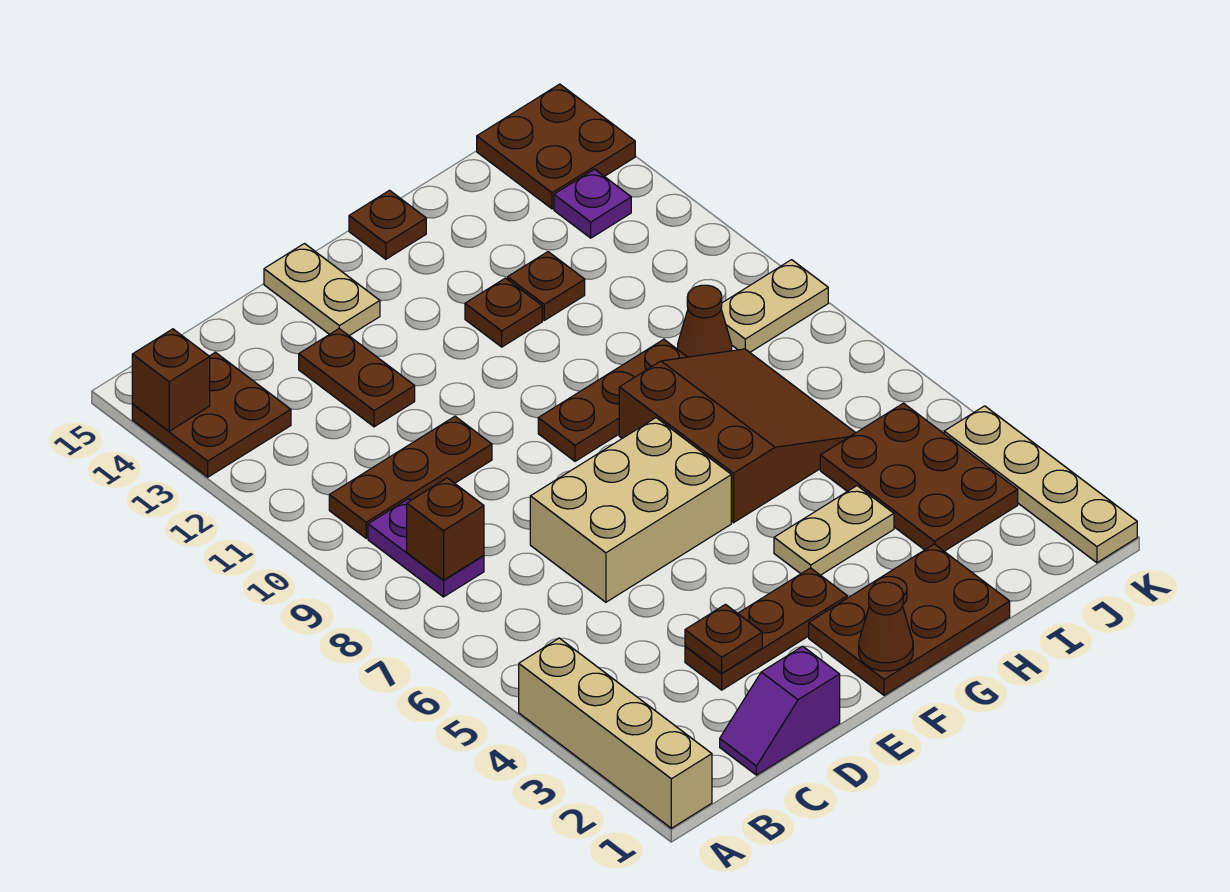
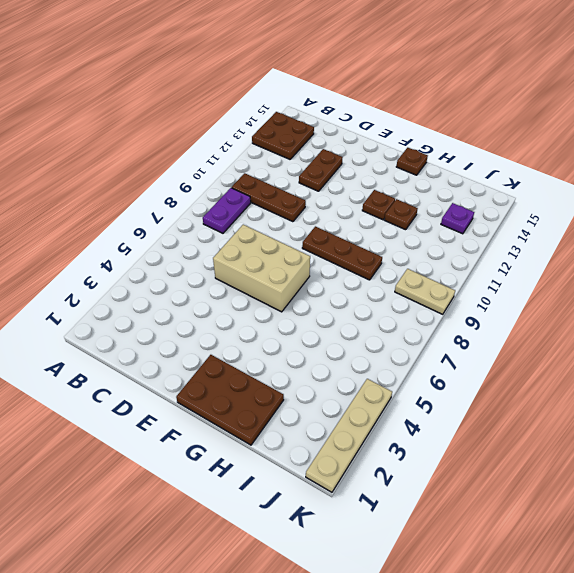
none -> tan 1x4 brick [519,638,712,828]
none -> purple 1x2 slope [720,646,840,775]
none -> brown 1x3 plate [685,568,847,690]

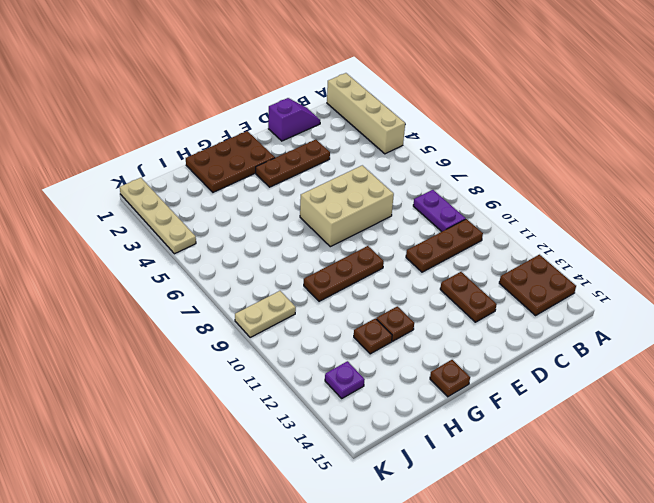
none -> tan 1x2 plate [264,244,380,336]
none -> tan 1x2 plate [774,486,894,575]
none -> brown 3x3 slope [619,349,855,523]

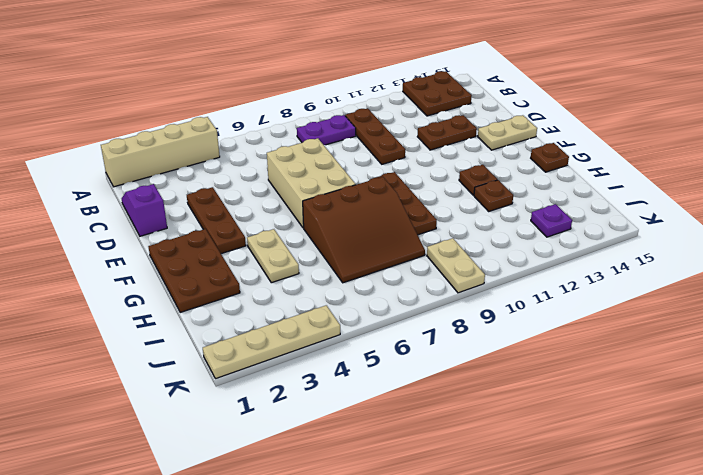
none -> brown 2x3 plate [820,403,1018,551]
none -> brown 1x1 cone [677,285,732,357]
none -> brown 2x2 plate [477,84,635,209]

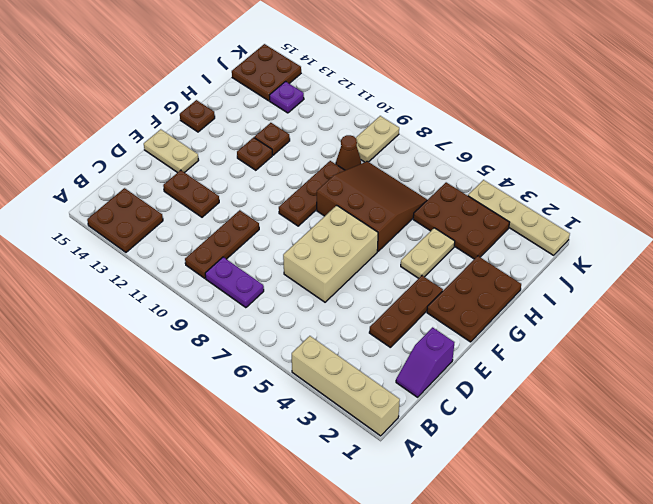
none -> brown 1x1 brick [132,329,210,431]
none -> brown 1x1 brick [407,478,484,580]
none -> brown 1x1 plate [685,604,762,673]

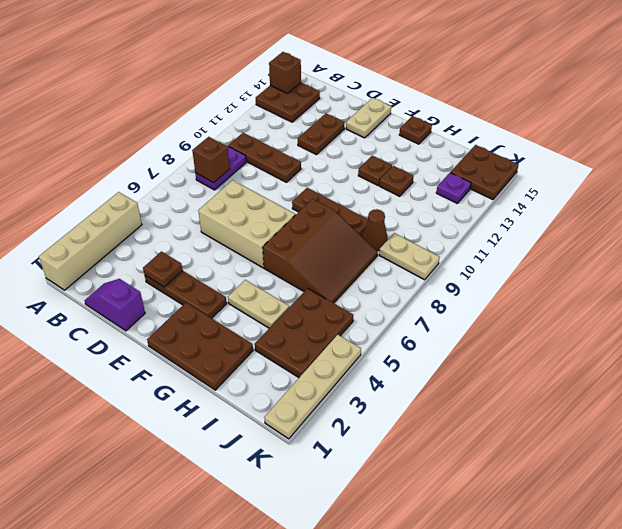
none -> brown 1x1 cone [859,582,913,671]

